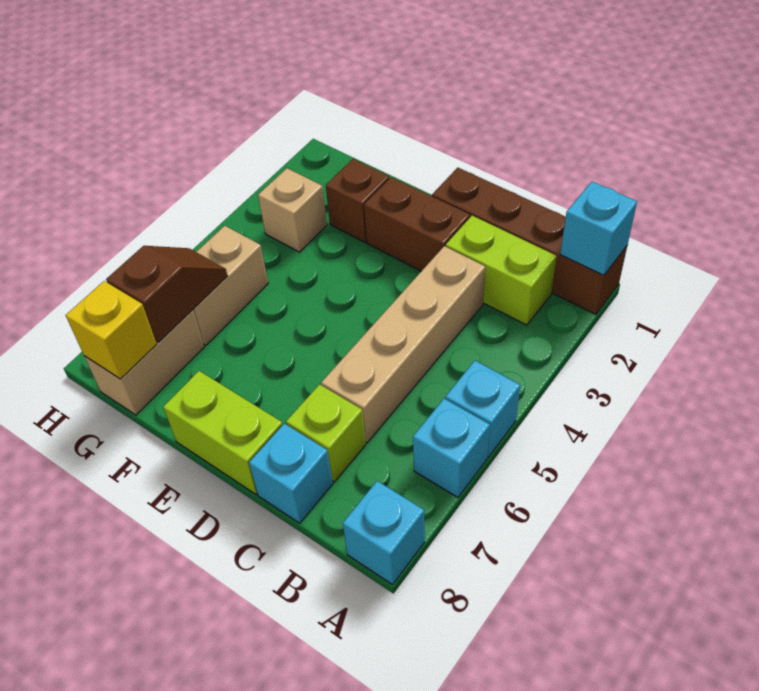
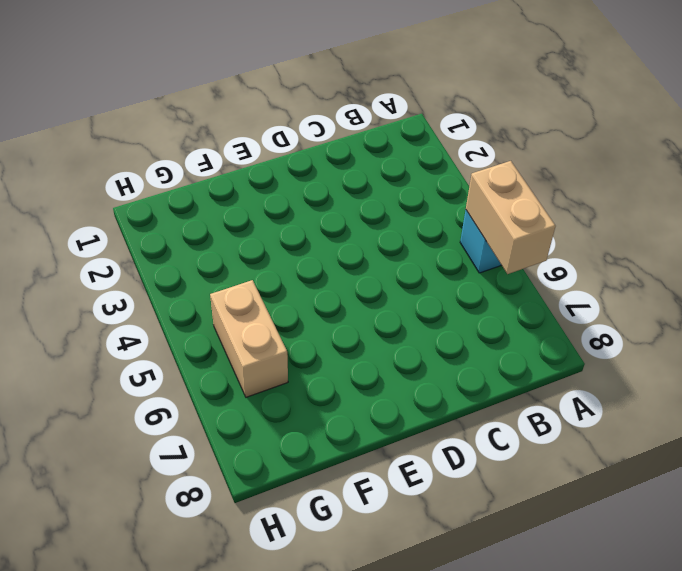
tan 1x2 brick [466,161,556,274] -> tan 1x2 brick moved to [84,310,204,415]
none -> brown 1x4 brick [432,168,627,315]
none -> cyan 1x1 brick [413,399,490,497]
none -> cyan 1x1 brick [343,481,425,585]

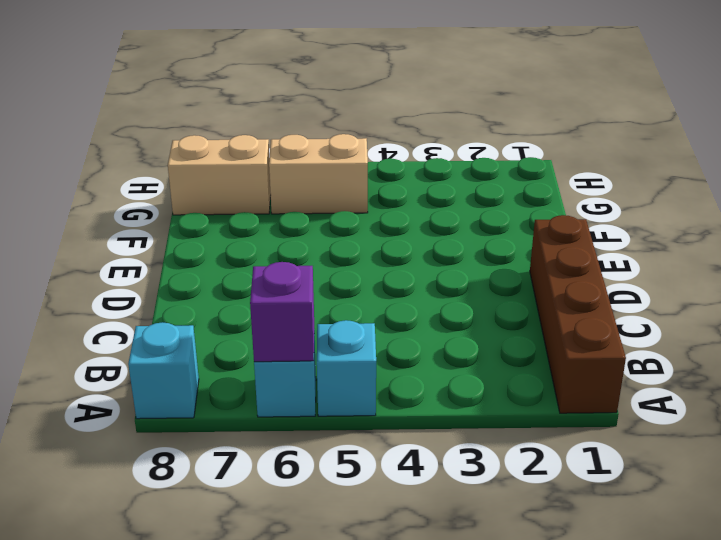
purple 1x1 brick [250,262,314,362] -> none
none -> lime 1x2 brick [446,216,557,325]
none -> tan 1x4 brick [321,246,485,443]
none -> lime 1x1 brick [286,384,366,482]

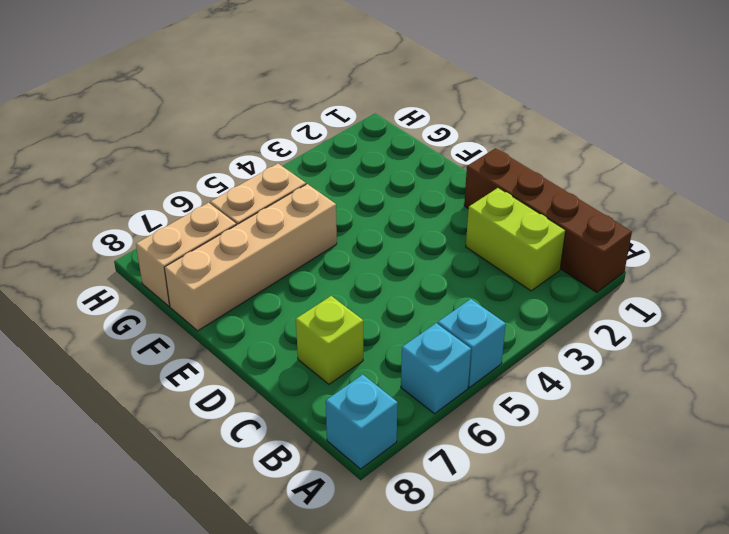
tan 1x4 brick [164,184,337,331] -> tan 1x4 brick moved to [321,246,485,443]
none -> cyan 1x1 brick [249,424,333,523]
none -> brown 1x2 brick [364,177,470,271]
none -> lime 1x2 brick [163,371,283,494]

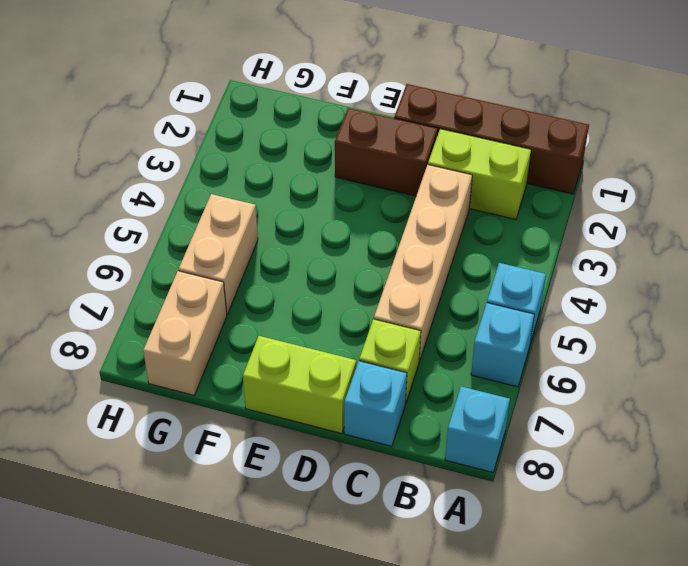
none -> brown 1x1 brick [326,159,389,242]
none -> tan 1x1 brick [258,168,327,252]
none -> cyan 1x1 brick [560,182,637,275]

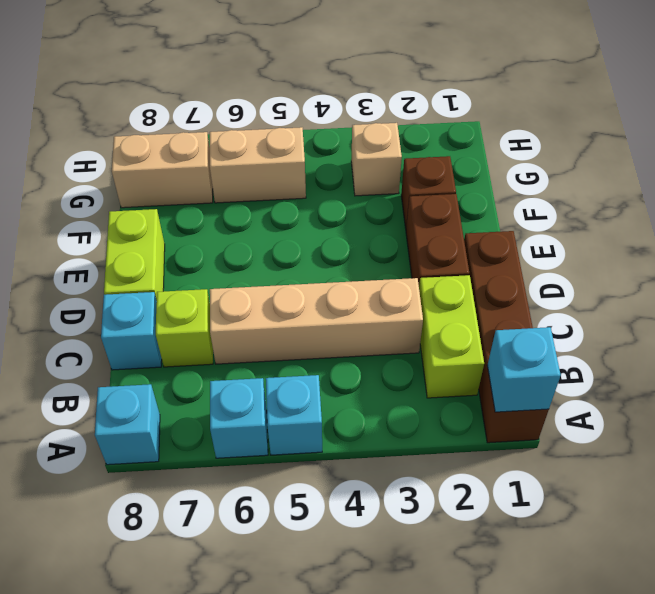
none -> brown 1x2 slope [106,246,227,342]
none -> yellow 1x1 brick [66,281,157,379]

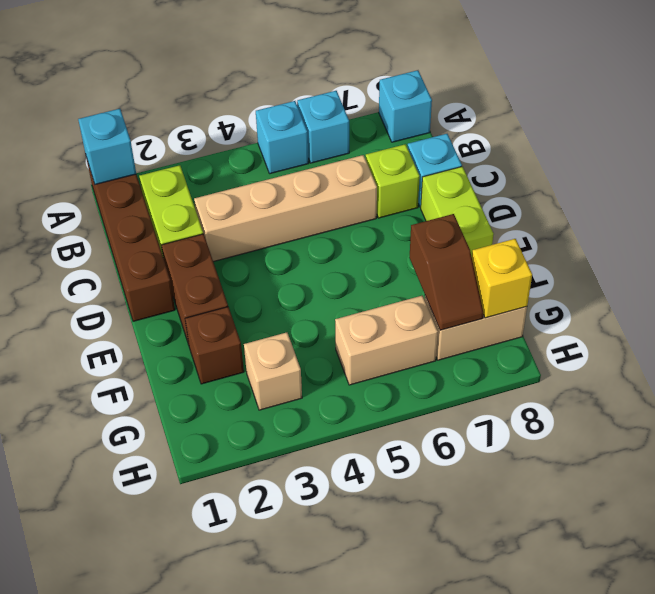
brown 1x2 slope [409,214,483,330] -> brown 1x2 slope turned to [106,246,227,342]

